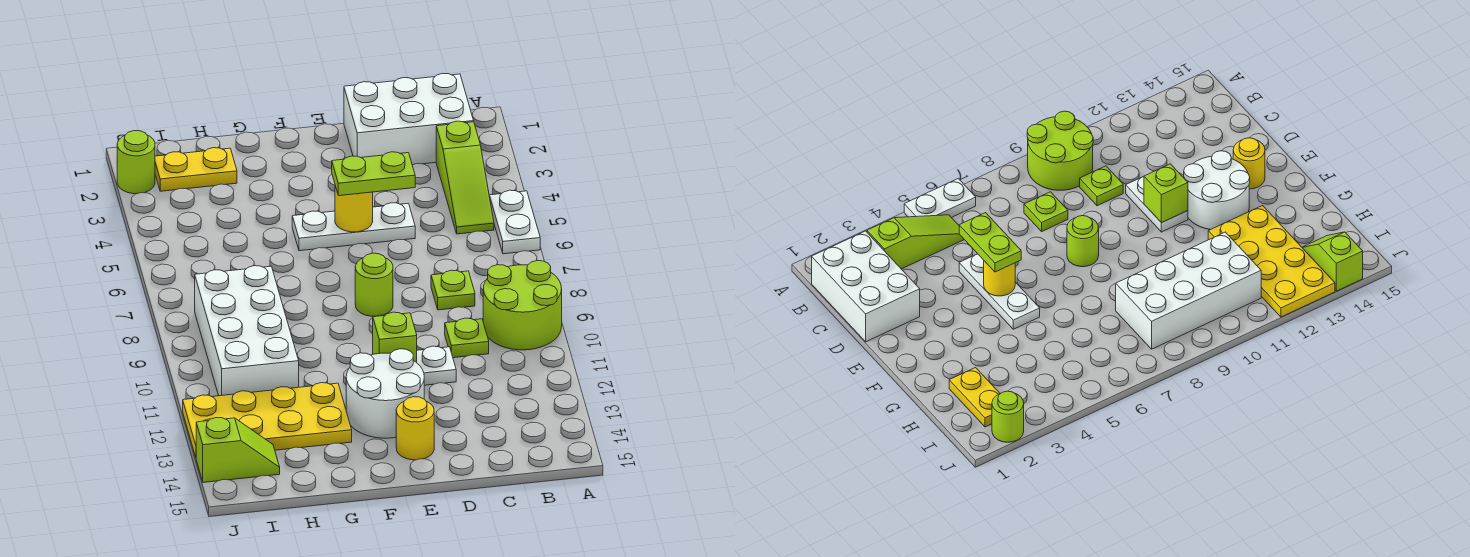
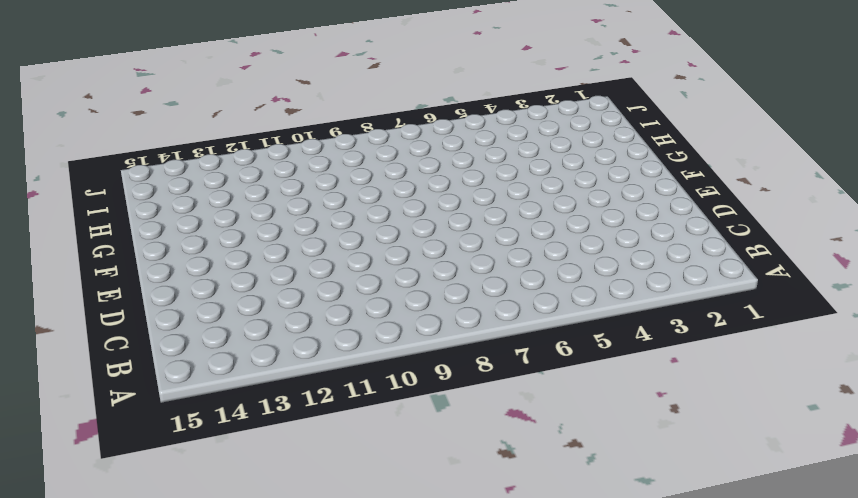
none -> white 1x2 plate [489,190,540,254]
none -> lime 2x2 round brick [483,261,562,350]
none -> white 2x3 brick [344,74,474,165]

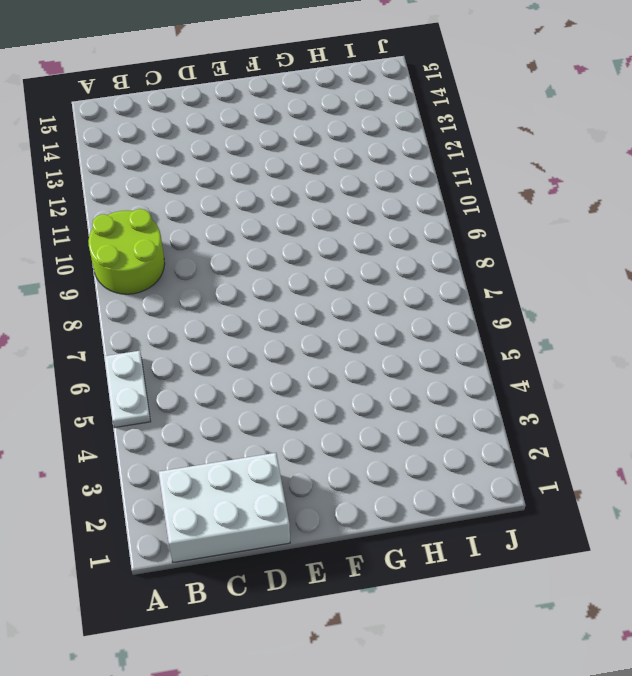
none -> lime 1x3 slope [436,121,494,234]
none -> lime 1x1 plate [431,270,475,310]
none -> lime 1x1 plate [445,318,489,358]

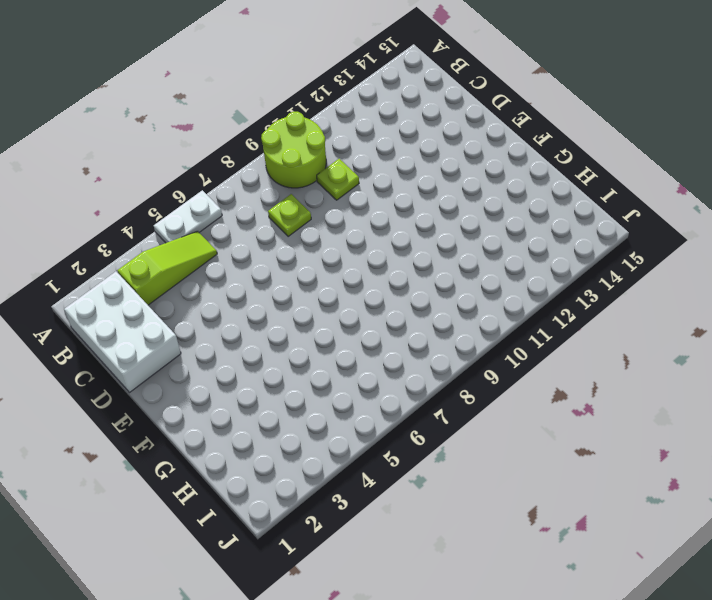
none -> white 1x3 plate [292,203,415,251]
none -> white 1x2 plate [417,346,456,385]
none -> lime 1x1 round brick [355,253,393,316]

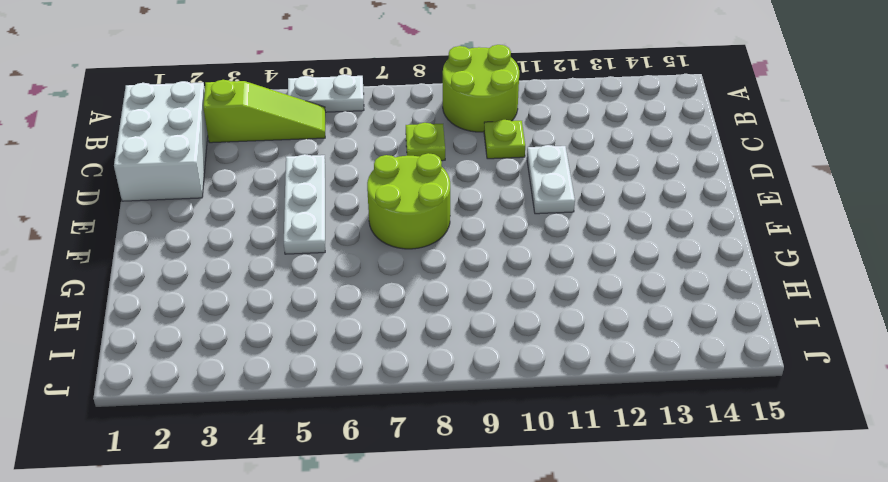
lime 2x2 round brick [367,153,450,249] -> lime 1x1 round brick [355,253,393,316]
none -> white 2x2 round brick [346,349,424,438]
none -> yellow 1x1 round brick [396,397,434,460]
none -> yellow 2x4 plate [183,383,352,457]

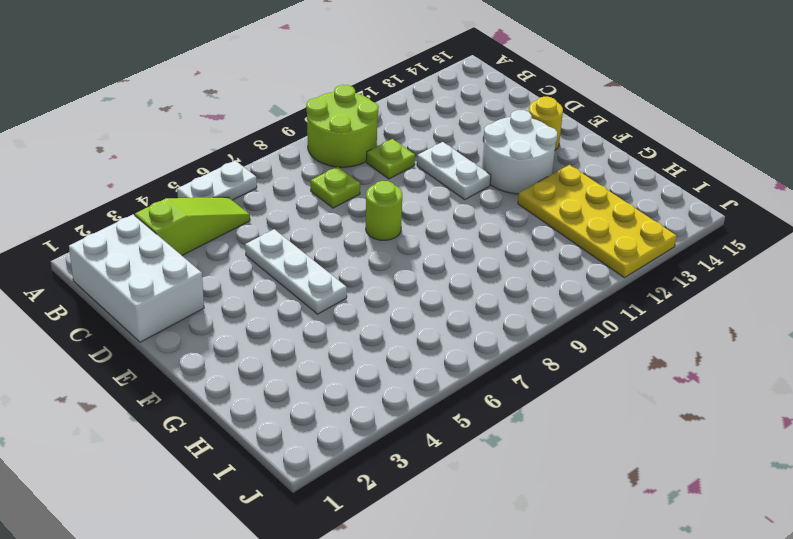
none -> yellow 1x2 plate [155,148,237,191]
none -> white 2x4 brick [195,266,299,396]
none -> lime 1x2 slope [196,418,280,482]

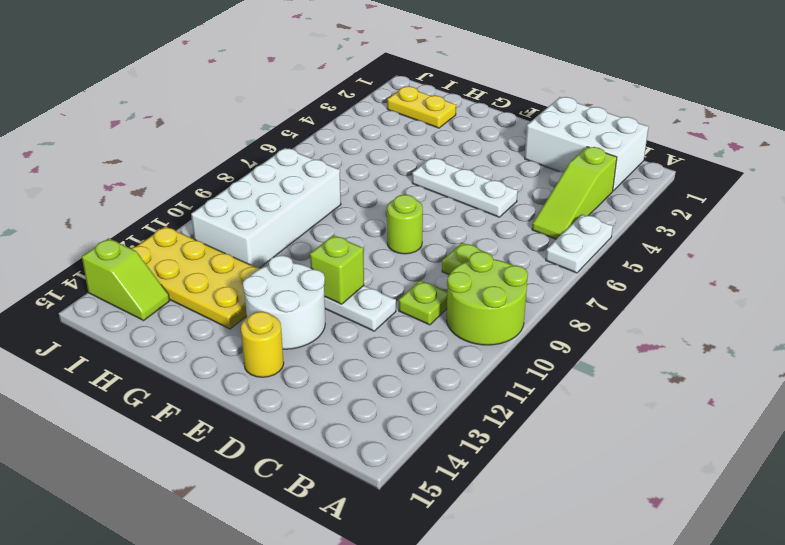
none -> lime 1x1 round brick [117,131,155,194]
none -> yellow 1x1 round brick [335,186,373,232]
none -> lime 1x2 plate [332,152,415,196]

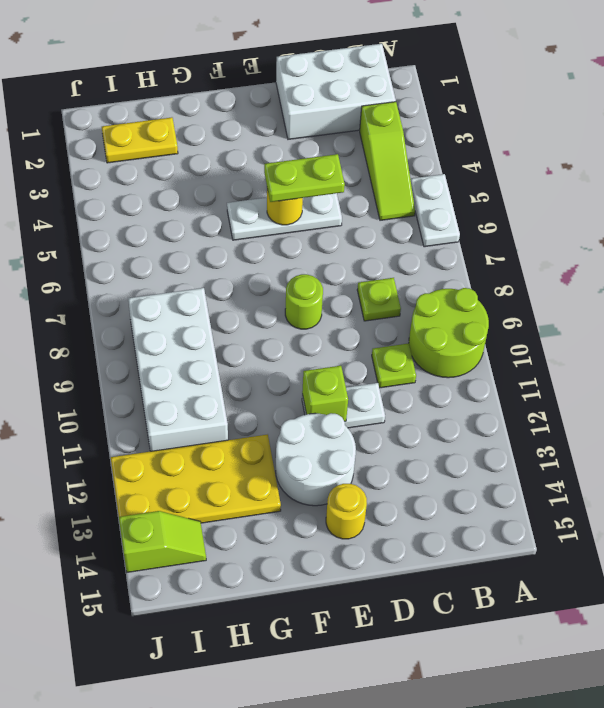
none -> lime 1x1 round brick [117,131,155,194]

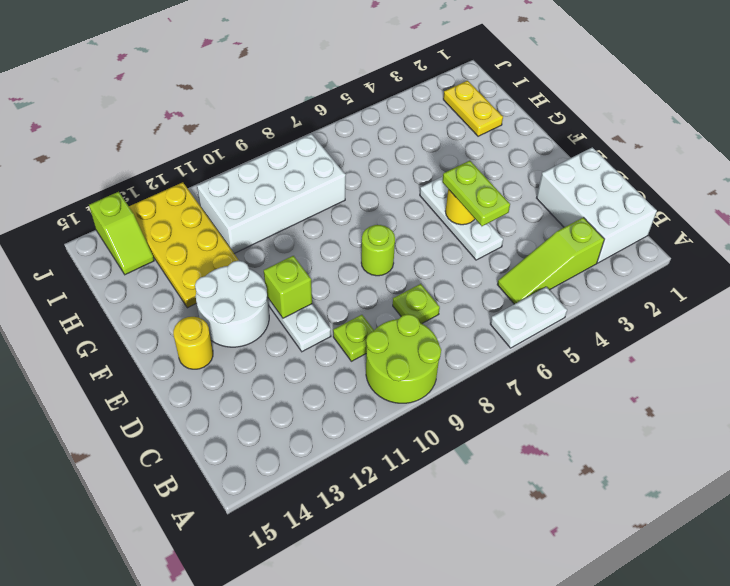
none -> lime 1x1 round brick [117,131,155,194]

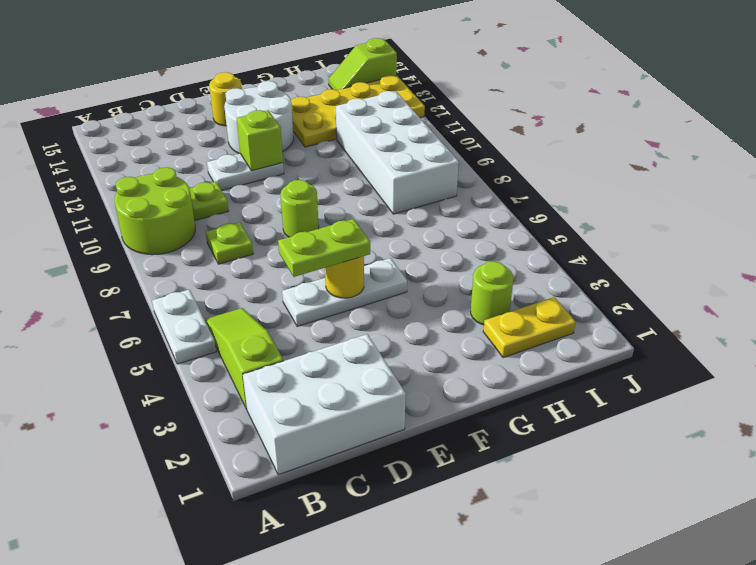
lime 1x1 round brick [471,261,513,325] -> lime 1x1 round brick moved to [117,131,155,194]

